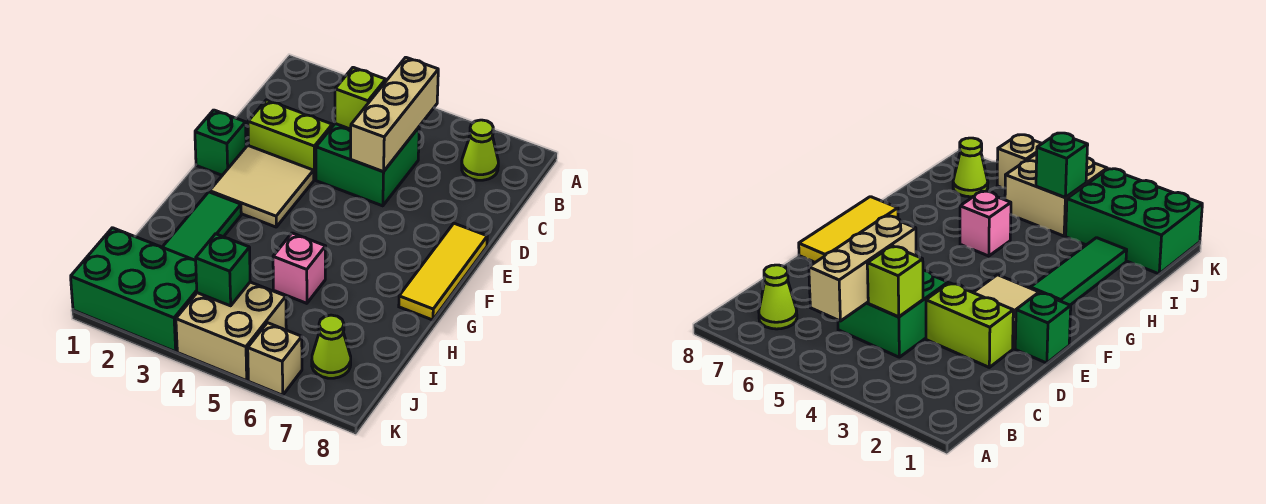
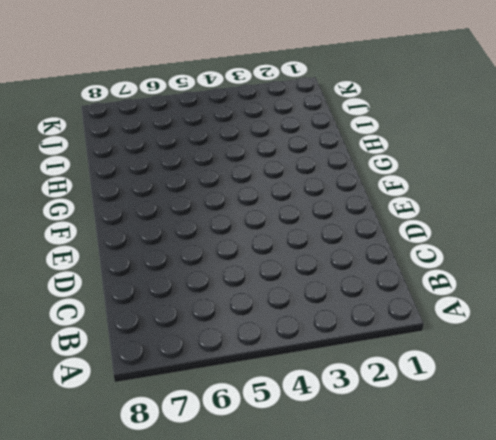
none -> lime 1x1 cone [462,120,498,180]
none -> green 2x2 brick [316,124,419,206]
none -> lime 1x2 brick [248,100,332,180]

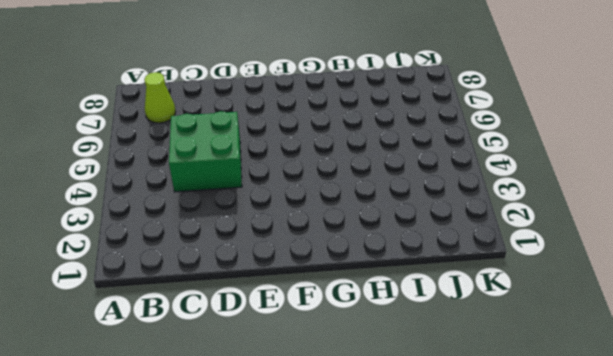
none -> lime 1x2 brick [248,100,332,180]
none -> green 1x1 brick [195,110,246,175]
none -> tan 2x2 tile [210,146,314,227]

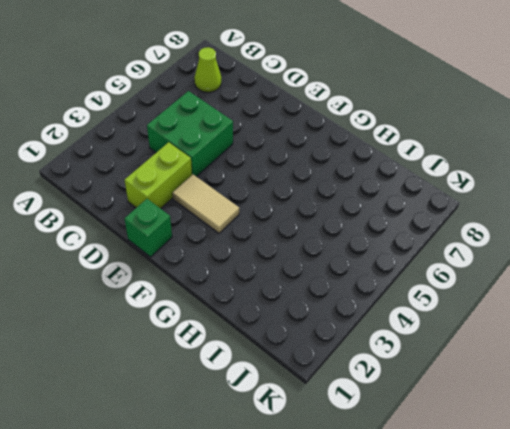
tan 1x2 tile [172,175,239,233] -> tan 2x2 tile [210,146,314,227]
none -> yellow 1x3 tile [399,223,487,320]
none -> green 1x3 tile [163,192,241,260]
none -> pink 1x1 brick [273,233,326,303]

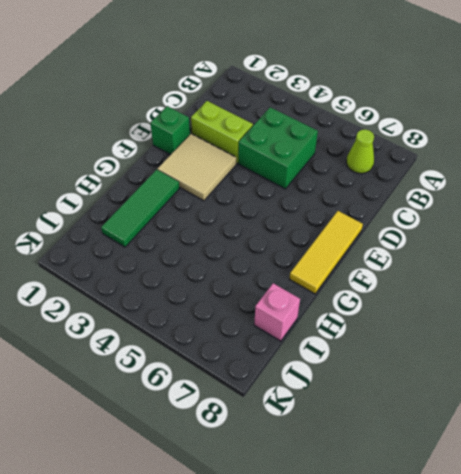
pink 1x1 brick [254,283,300,341] -> pink 1x1 brick moved to [273,233,326,303]
none -> green 2x3 brick [71,228,197,352]
none -> tan 2x2 brick [176,282,286,381]
none -> lime 1x1 cone [312,315,351,378]

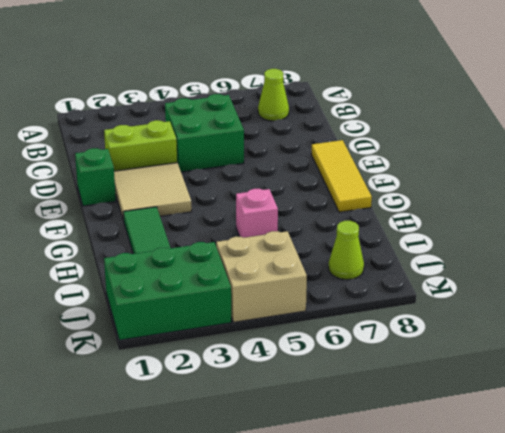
none -> tan 1x1 brick [248,323,302,395]
none -> tan 1x3 brick [351,57,438,172]
none -> lime 1x1 brick [335,67,386,129]

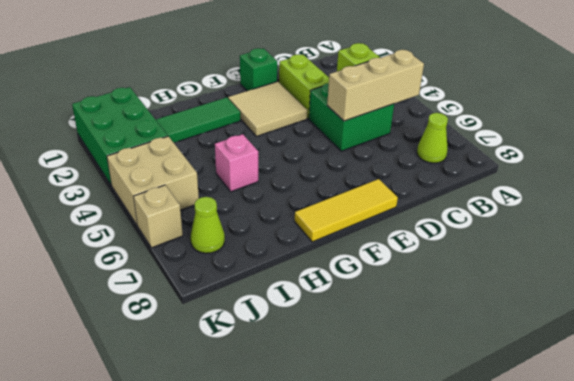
none -> green 1x1 brick [195,234,250,306]

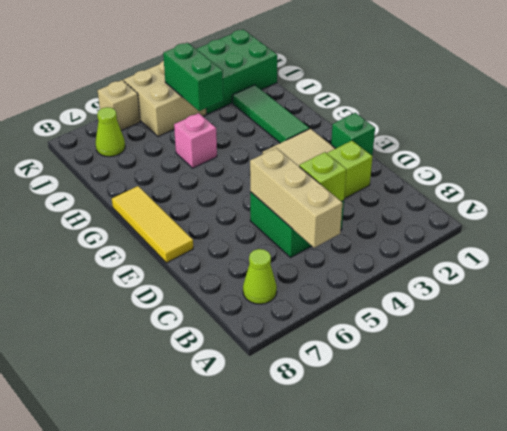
green 1x2 brick [163,43,223,111] -> green 1x1 brick [195,234,250,306]

